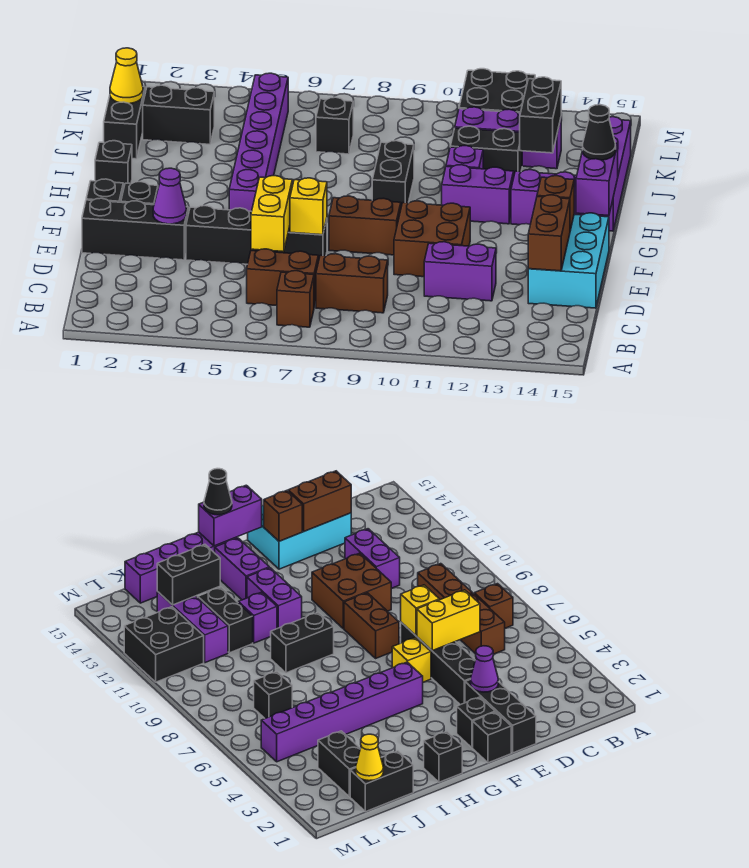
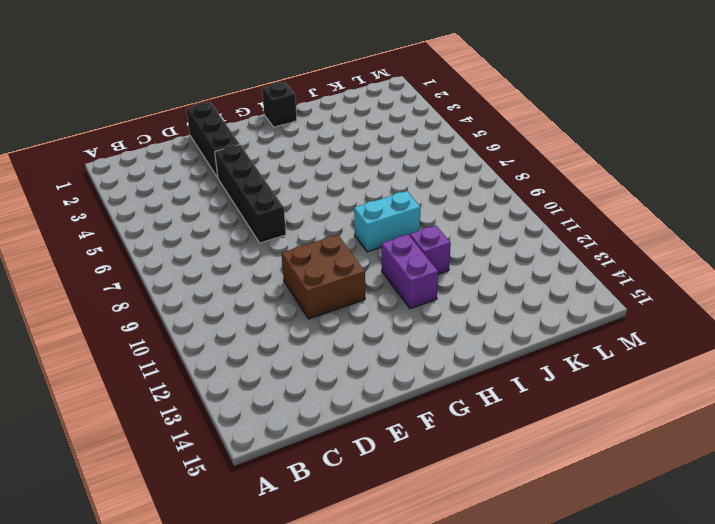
cyan 1x2 brick [354,191,420,252] -> black 1x2 brick [372,141,414,207]
none -> brown 1x1 brick [277,271,314,327]
none -> brown 1x2 brick [247,249,318,307]
none -> brown 1x2 brick [316,254,388,313]
none -> purple 1x2 brick [424,242,496,301]

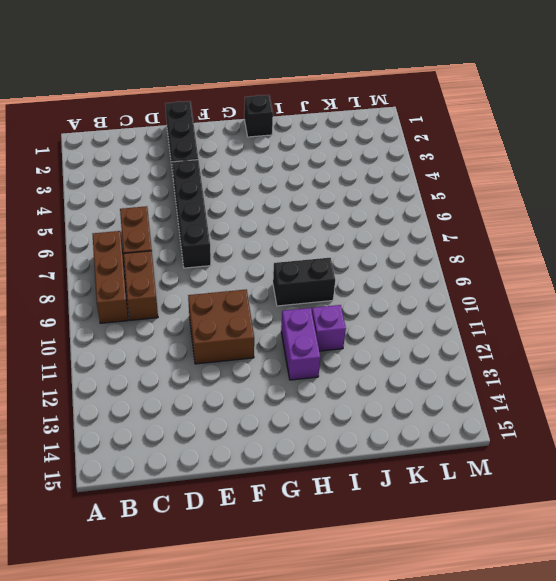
brown 1x3 brick [93,231,128,323] -> brown 1x1 brick [277,271,314,327]
none -> purple 1x2 brick [424,242,496,301]
none -> cyan 2x3 brick [528,213,609,308]
none -> black 1x1 brick [86,179,123,202]
none -> black 1x1 brick [121,182,158,205]

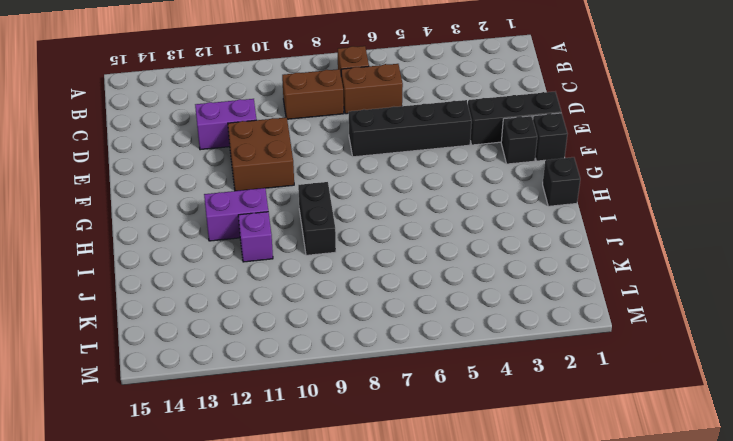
none -> cyan 2x3 brick [528,213,609,308]
none -> yellow 1x1 brick [392,637,431,682]
none -> brown 1x2 brick [329,196,401,255]
none -> purple 1x6 brick [229,73,288,212]

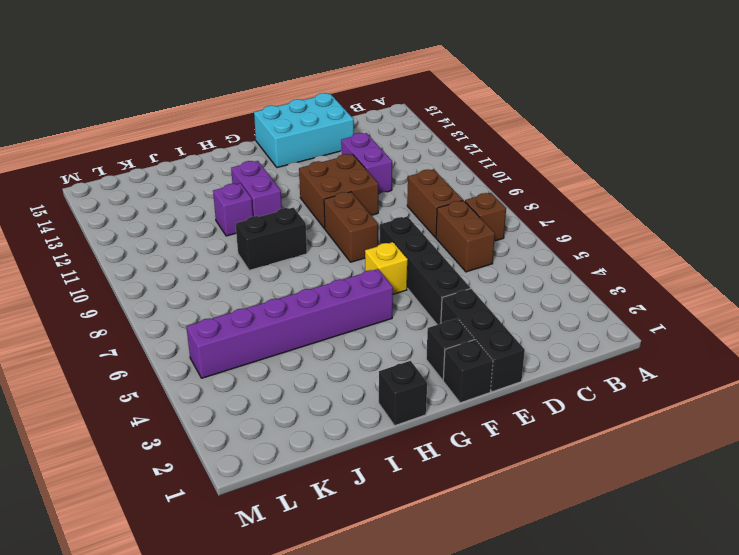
none -> purple 1x2 brick [511,170,580,225]
none -> purple 1x4 brick [580,117,631,231]
none -> black 1x2 brick [104,87,145,159]
none -> black 1x2 brick [450,126,522,174]

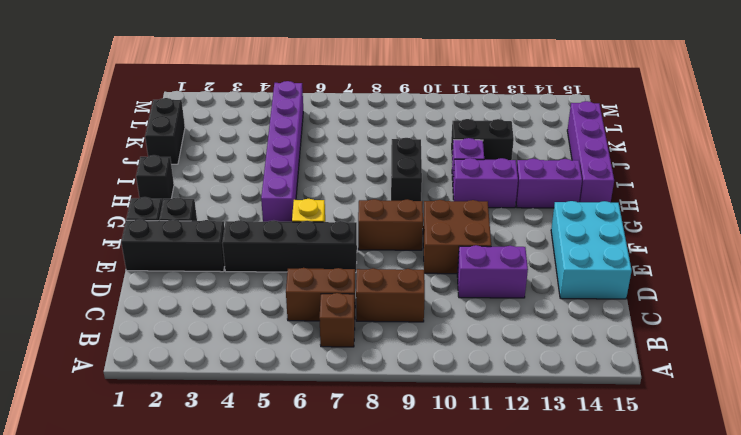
none -> black 1x2 brick [143,85,214,144]
none -> black 1x1 brick [316,97,353,154]
none -> purple 1x3 brick [455,107,561,169]
none -> black 2x2 brick [459,69,535,113]

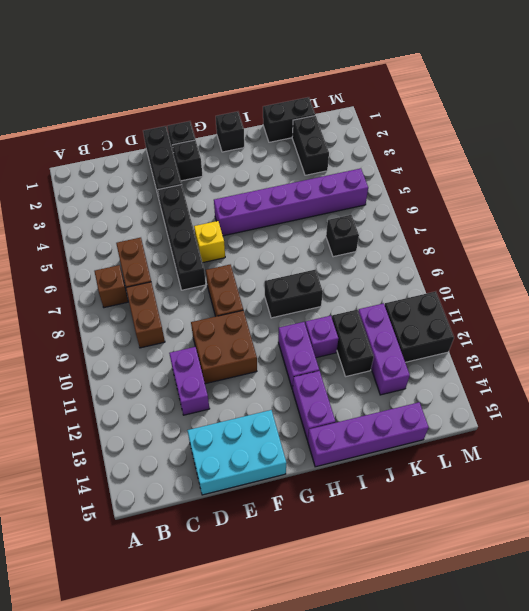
none -> yellow 1x2 brick [251,176,292,252]
none -> brown 1x2 brick [528,195,570,271]
none -> purple 1x1 cone [153,168,186,224]
none -> yellow 1x1 brick [290,178,327,235]

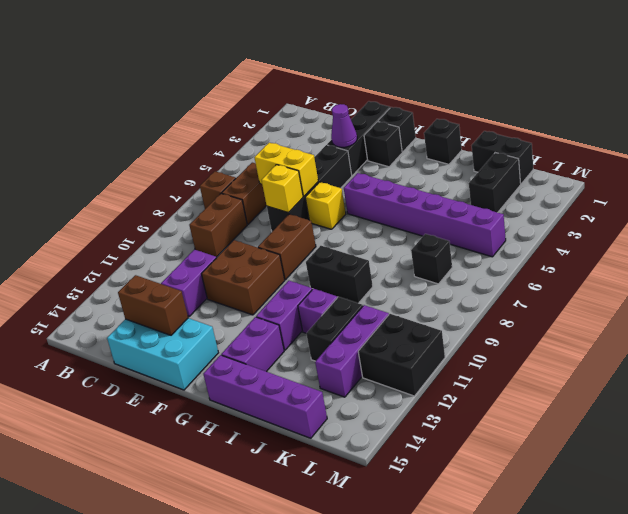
none -> brown 1x1 brick [537,176,574,231]
none -> purple 1x2 brick [576,143,618,216]
none -> black 1x2 brick [520,77,561,153]
none -> yellow 1x1 cone [110,48,143,104]

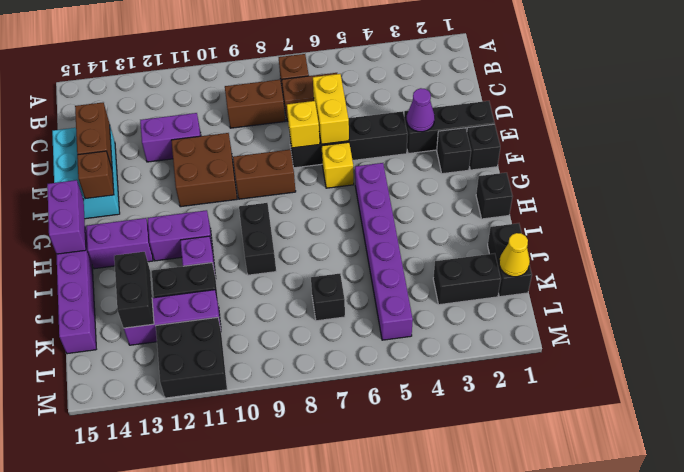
none -> black 1x1 cone [583,105,616,160]

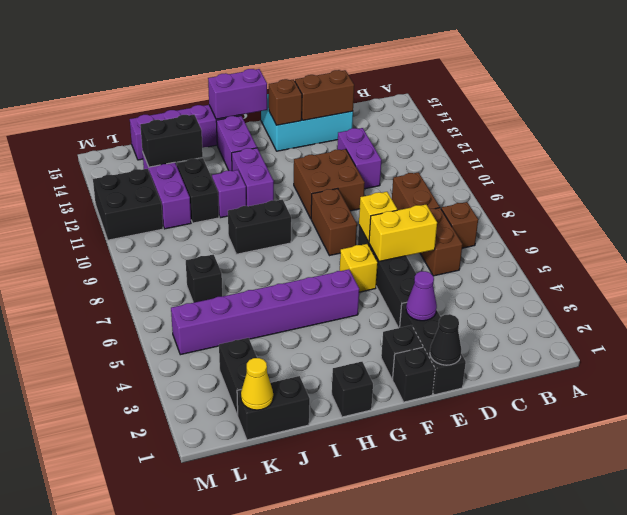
black 1x1 cone [430,314,461,365] -> black 1x1 cone moved to [583,105,616,160]

